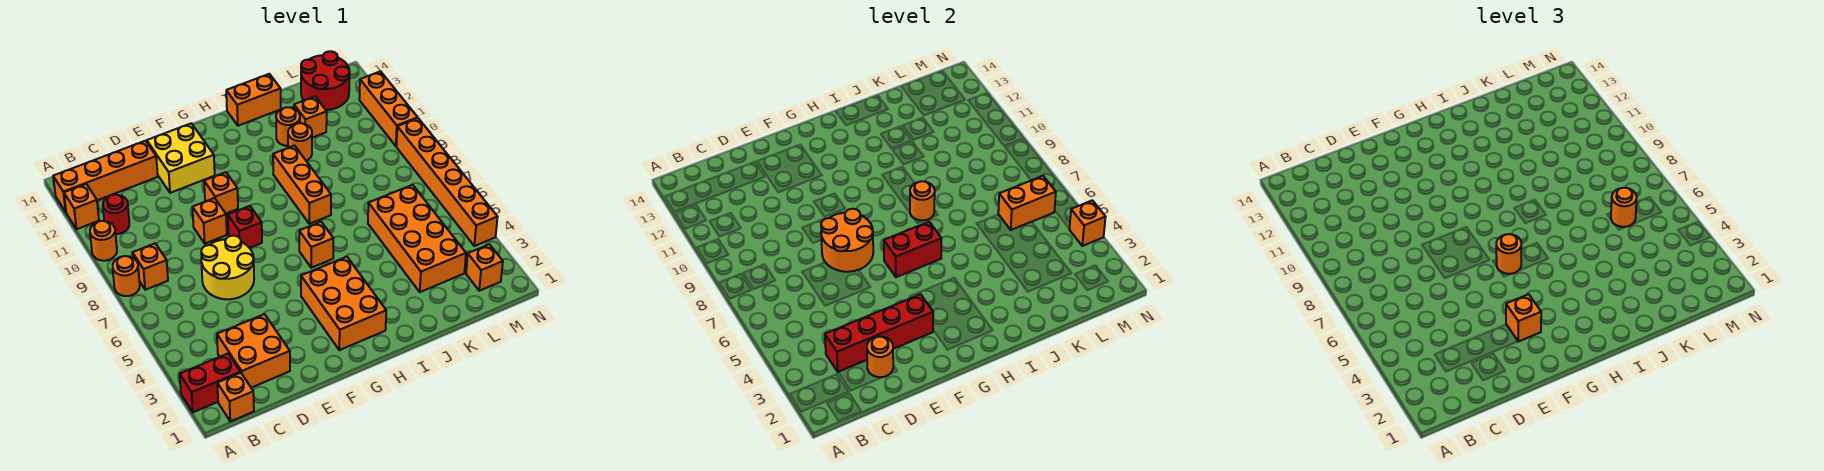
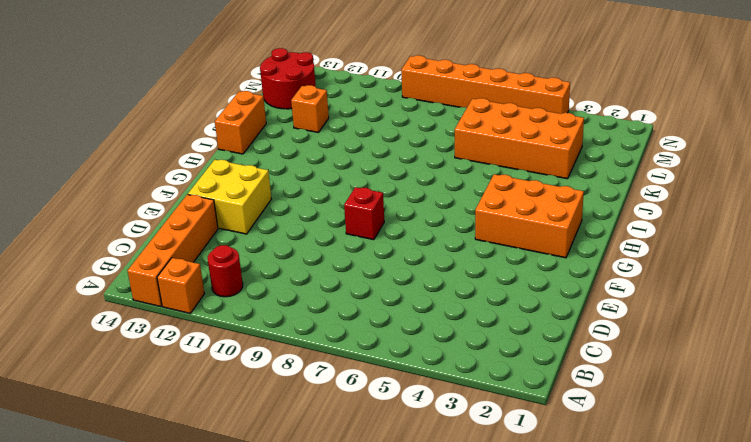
none -> red 1x2 brick [180,354,240,412]
none -> orange 1x1 round brick [113,256,140,296]
none -> orange 1x1 round brick [90,221,117,261]
none -> orange 1x1 brick [217,373,254,421]

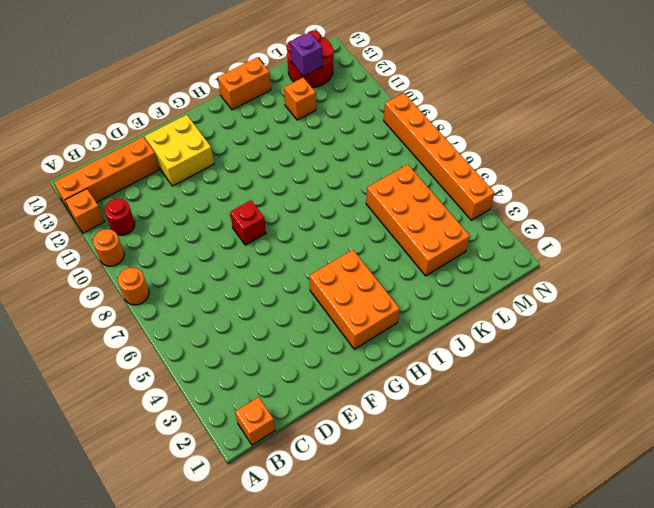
purple 1x1 brick [290,32,323,76] -> none
none -> red 1x2 brick [180,354,240,412]
none -> orange 1x1 brick [133,244,168,290]
none -> orange 2x2 brick [217,314,290,388]
none -> yellow 2x2 round brick [201,236,254,299]

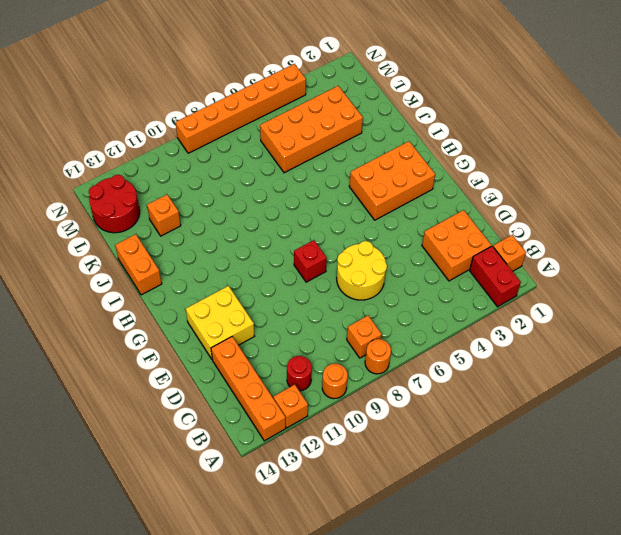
none -> orange 1x1 brick [192,198,227,244]
none -> orange 1x1 brick [204,172,238,213]
none -> orange 1x1 brick [299,222,333,268]
none -> orange 1x3 brick [273,146,331,224]

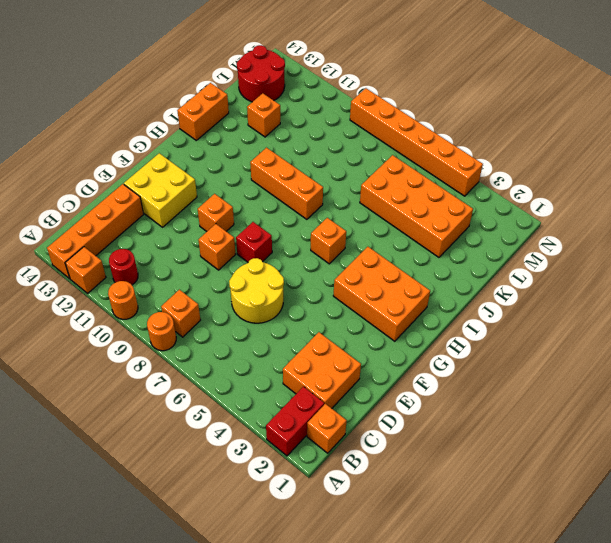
none -> orange 1x1 round brick [288,123,312,161]
none -> orange 1x1 round brick [276,107,300,146]
none -> orange 1x1 brick [466,244,503,291]
none -> orange 1x3 brick [359,71,418,146]

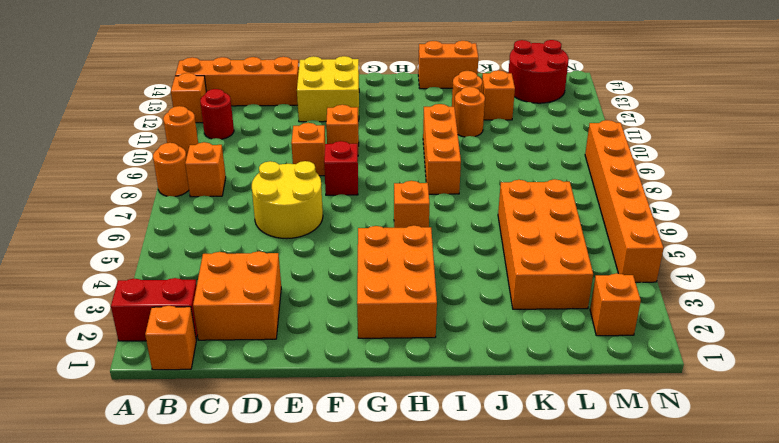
none -> orange 1x3 brick [359,71,418,146]
none -> red 1x4 brick [825,294,933,372]
none -> orange 1x1 round brick [867,337,893,377]
none -> orange 2x2 round brick [821,209,873,272]

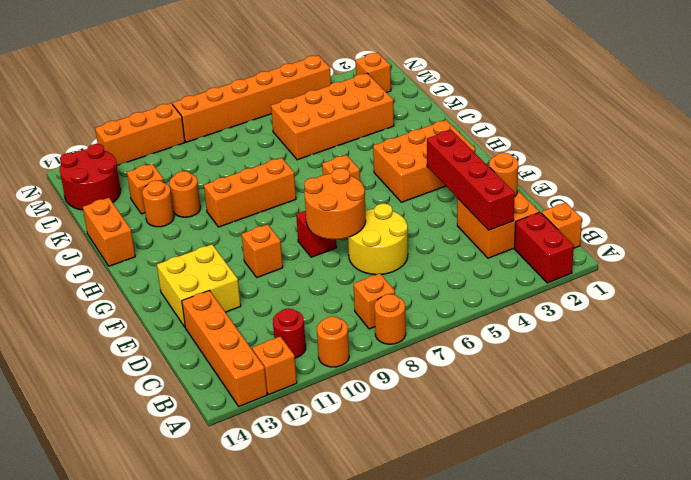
none -> orange 1x1 brick [192,198,227,244]
none -> red 1x2 brick [884,222,941,277]
none -> orange 1x1 round brick [910,181,935,220]
none -> orange 1x2 brick [998,176,1056,230]

